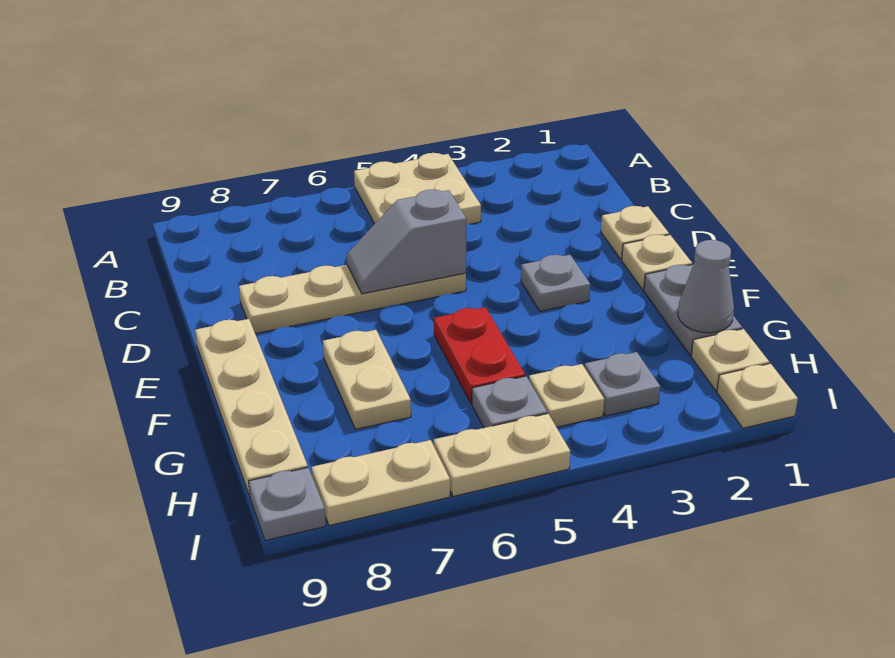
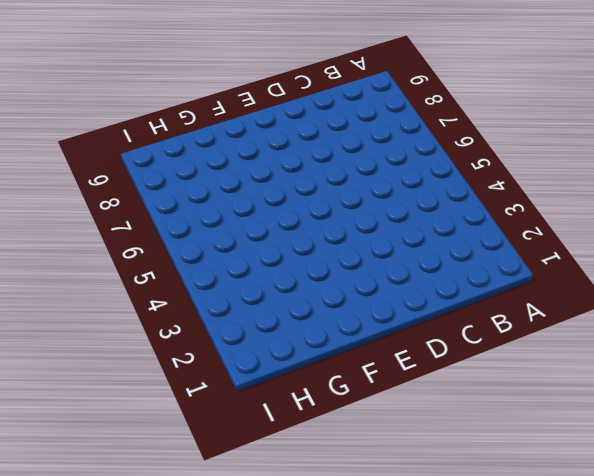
none -> tan 2x2 plate [354,153,481,224]
none -> tan 1x1 plate [601,206,669,260]
none -> tan 1x4 plate [239,265,466,334]

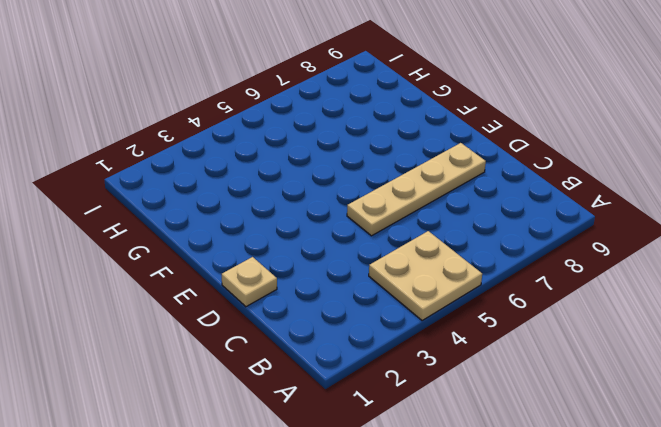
none -> tan 1x1 plate [622,235,692,290]
none -> grey 1x1 plate [521,255,590,311]
none -> tan 1x4 plate [195,319,308,496]

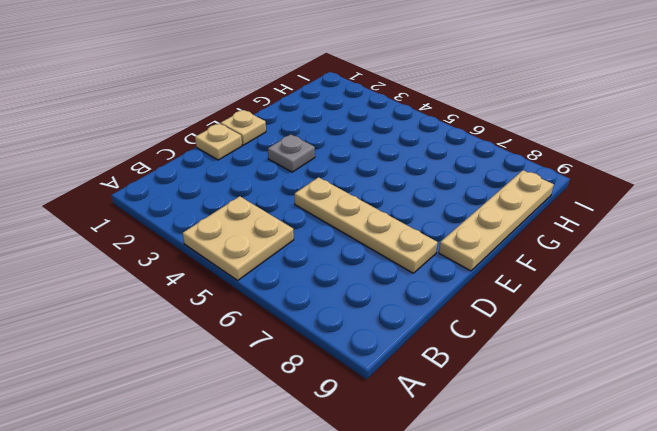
none -> grey 1x2 plate [644,265,742,356]
none -> red 1x2 plate [434,307,525,404]
none -> tan 1x2 plate [323,330,411,429]

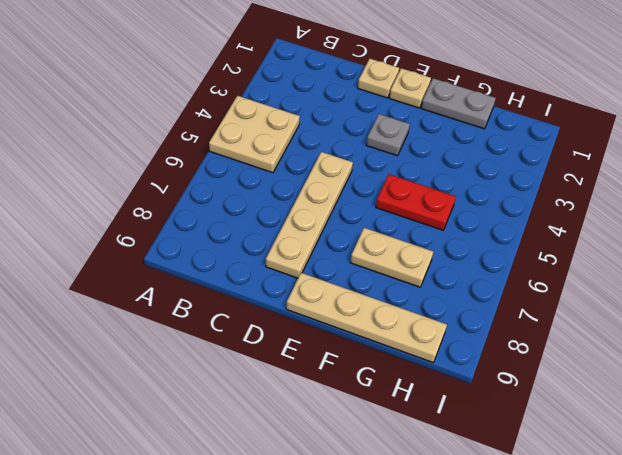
none -> tan 1x1 plate [691,329,769,391]
none -> grey 1x1 plate [585,352,660,416]
none -> tan 1x1 plate [529,364,604,427]

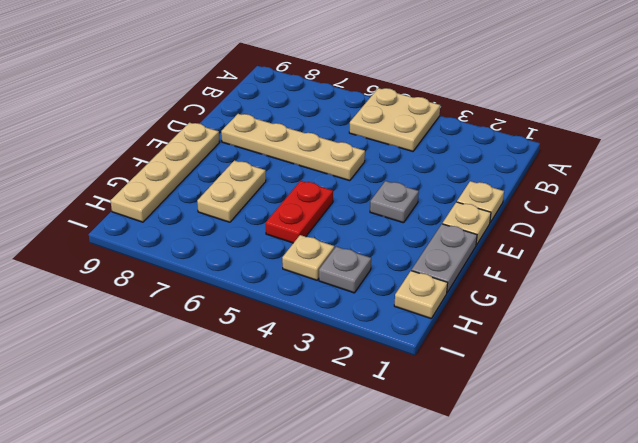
none -> grey 1x1 plate [472,376,547,428]
none -> tan 1x1 plate [717,363,798,428]
none -> tan 1x2 plate [434,414,570,496]

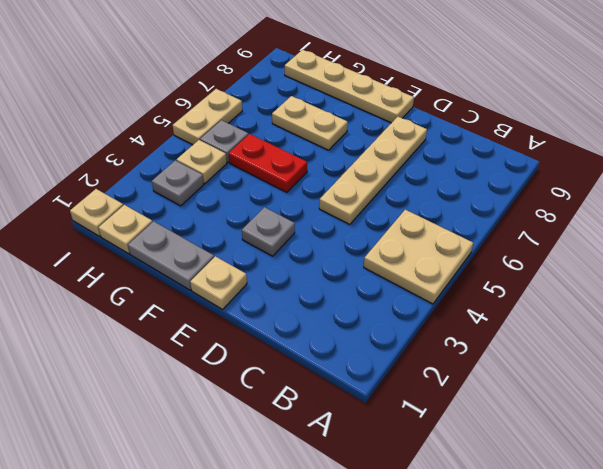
none -> tan 1x1 plate [601,206,669,260]
none -> tan 1x2 plate [312,440,450,526]
none -> grey 1x1 plate [249,468,326,541]

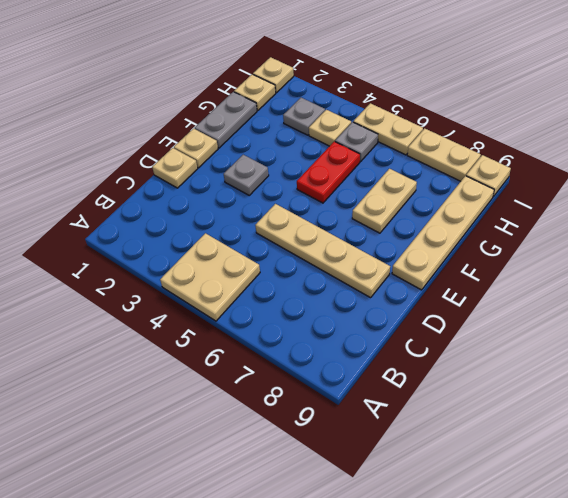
tan 1x1 plate [466,155,511,197] -> grey 1x1 plate [249,468,326,541]
none -> grey 1x2 slope [347,189,466,294]
none -> grey 1x1 cone [678,240,734,333]

